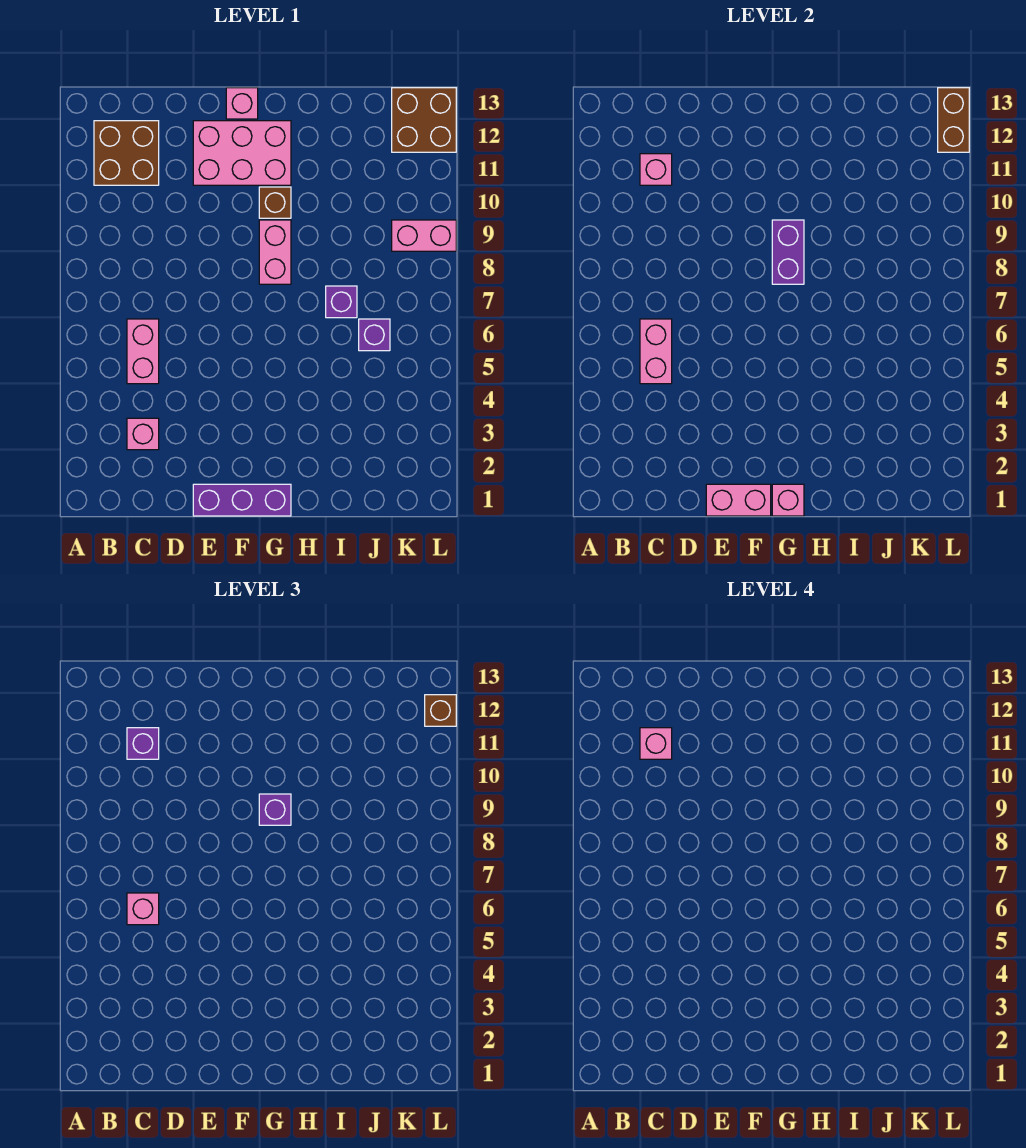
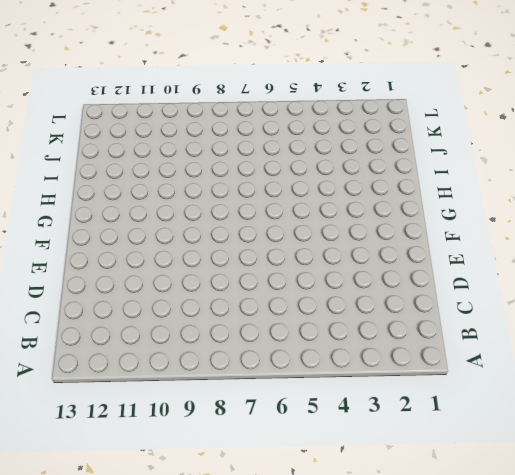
none -> brown 2x2 brick [94,121,159,185]
none -> pink 1x1 brick [127,418,159,450]
none -> pink 1x2 brick [127,319,159,384]

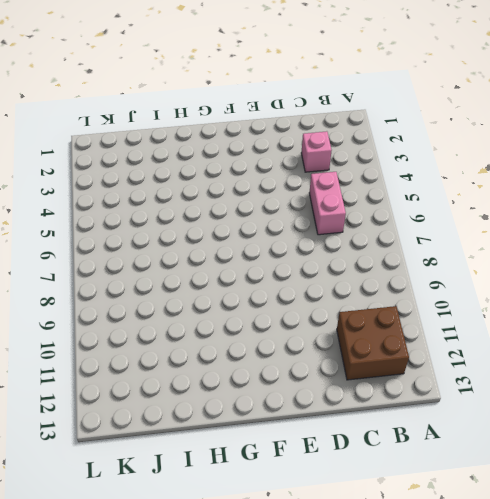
none -> purple 1x3 brick [193,484,291,516]
none -> pink 2x3 brick [193,121,291,185]
none -> pink 1x1 brick [226,88,258,119]

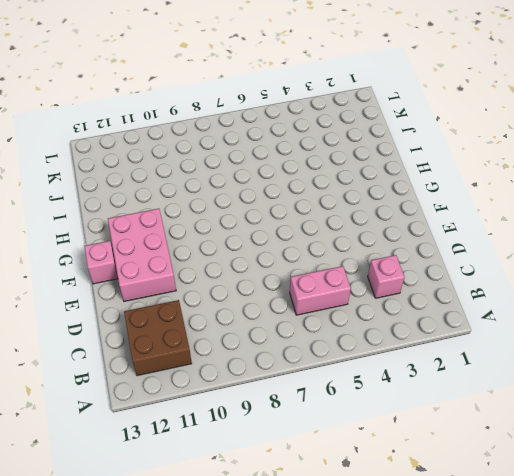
none -> purple 1x3 brick [193,484,291,516]
none -> pink 1x2 brick [259,220,291,284]
none -> brown 1x1 brick [259,187,291,218]

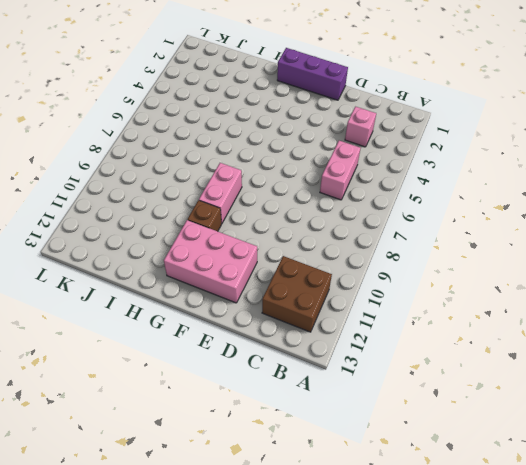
none -> pink 1x1 brick [226,88,258,119]
none -> purple 1x1 brick [326,286,357,318]
none -> purple 1x1 brick [359,319,390,351]

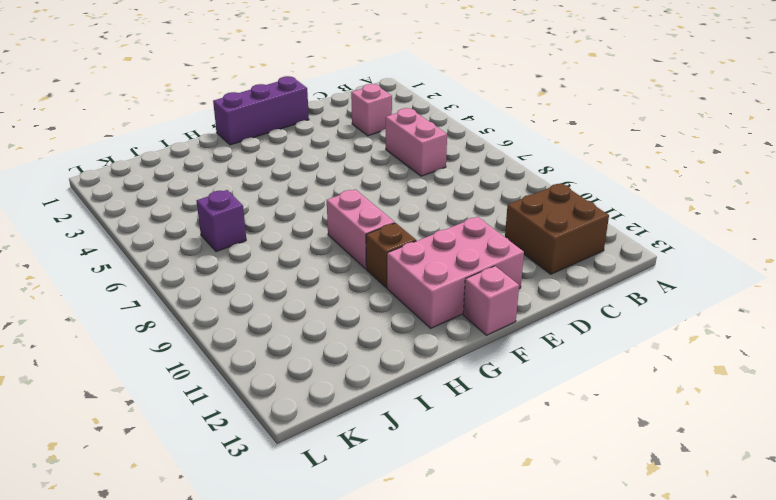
none -> purple 1x1 brick [326,286,357,318]
none -> pink 1x2 brick [392,220,456,251]
none -> brown 2x2 brick [392,88,456,152]

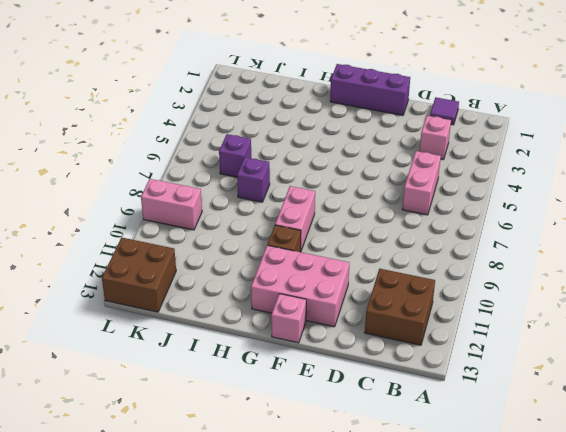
purple 1x1 tile [430,97,459,125] -> none
none -> pink 1x2 brick [640,319,672,384]
none -> pink 1x1 brick [640,154,672,185]
none -> pink 1x2 brick [706,484,771,516]

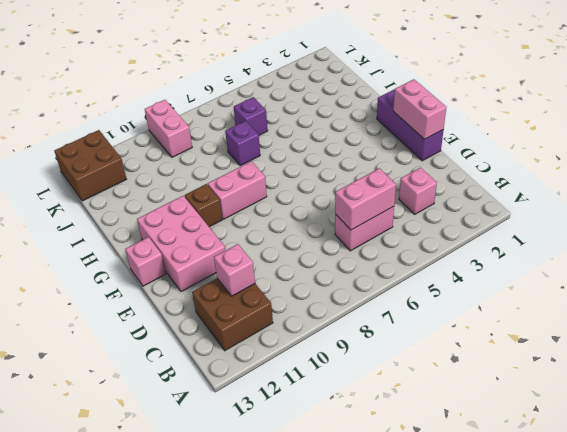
none -> pink 1x1 brick [772,484,804,516]
none -> purple 1x2 brick [772,220,804,284]
none -> brown 1x2 brick [938,88,969,152]

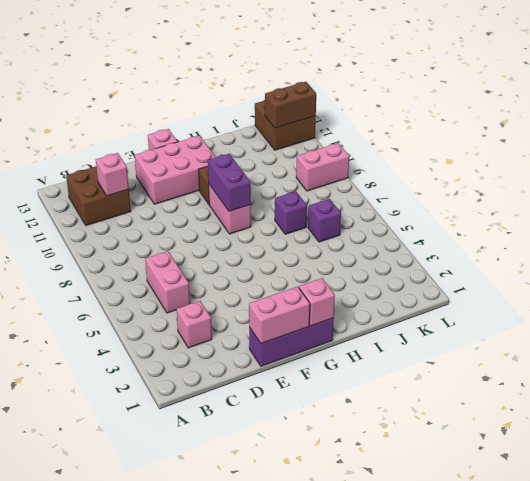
brown 1x2 brick [265,82,316,128] -> brown 1x2 brick turned to [938,88,969,152]
none -> pink 1x2 brick [640,319,672,384]
none -> pink 1x1 brick [127,893,159,925]
none -> purple 1x1 brick [127,728,159,759]

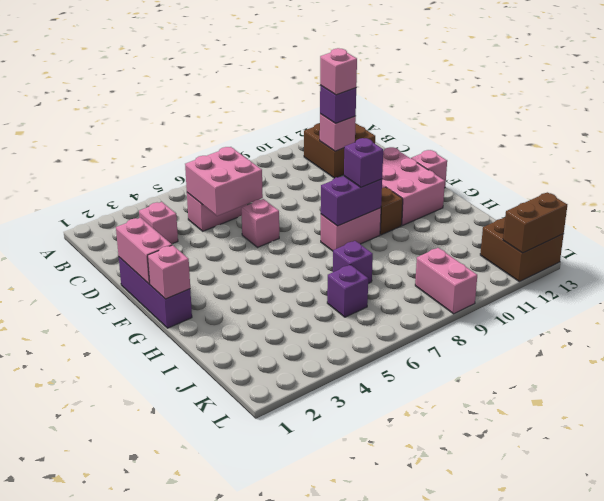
pink 2x2 brick [185,147,263,216] -> pink 1x2 brick [640,319,672,384]
pink 1x1 brick [241,199,279,247] -> pink 1x1 brick moved to [127,893,159,925]
none -> brown 1x1 brick [425,695,456,726]

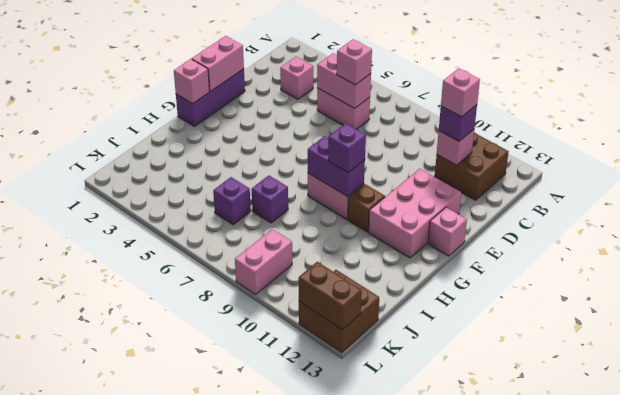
none -> brown 1x1 brick [425,695,456,726]

